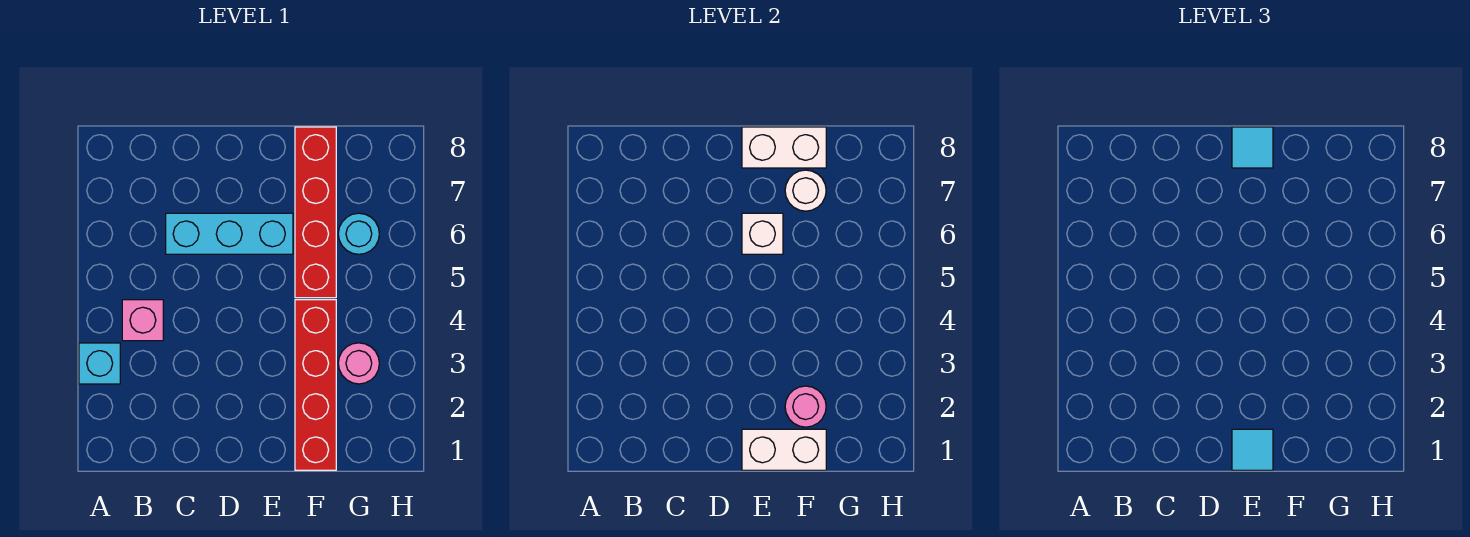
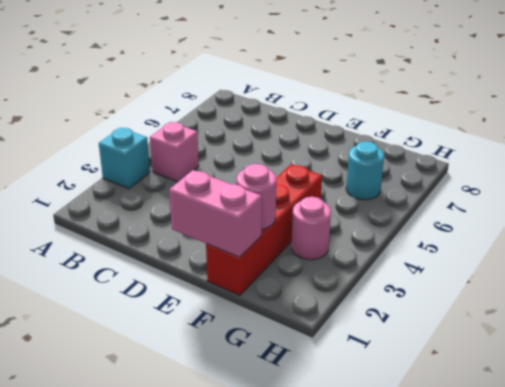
pink 1x2 brick [169,170,262,257] -> white 1x2 brick [742,429,826,470]
none -> cyan 1x3 brick [166,213,293,254]
none -> red 1x4 brick [295,127,336,298]
none -> white 1x1 brick [742,213,783,254]

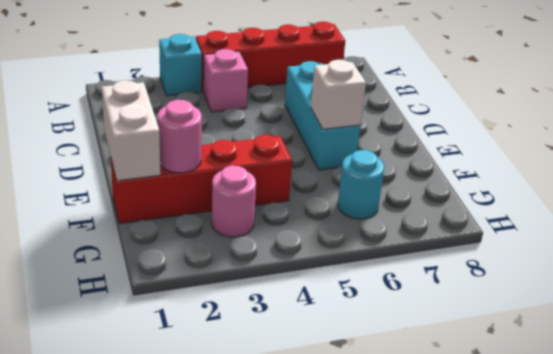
red 1x4 brick [196,22,345,92] -> red 1x4 brick moved to [295,127,336,298]
none -> white 1x2 brick [742,127,826,168]
none -> white 1x1 round brick [785,170,826,211]
none -> cyan 1x1 tile [1232,429,1273,470]

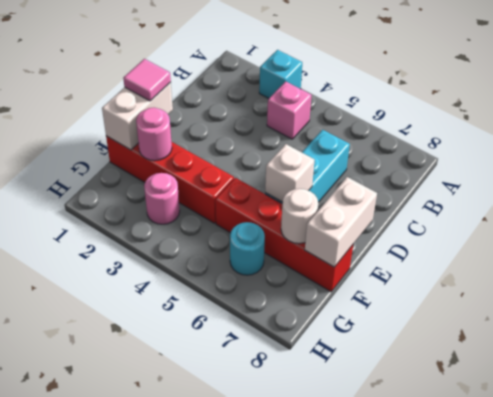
pink 1x1 tile [123,59,171,101] -> cyan 1x1 tile [1232,429,1273,470]
none -> cyan 1x1 tile [1232,127,1273,168]

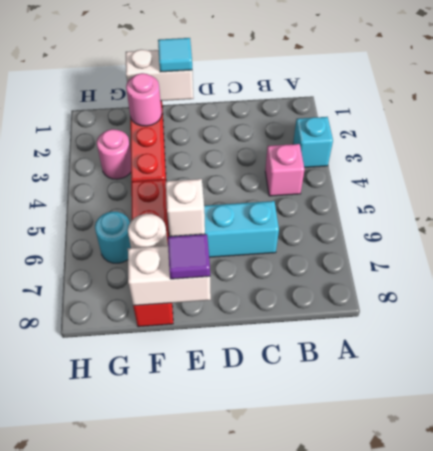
purple 1x1 tile [168,234,210,279] -> cyan 1x1 tile [1232,127,1273,168]

